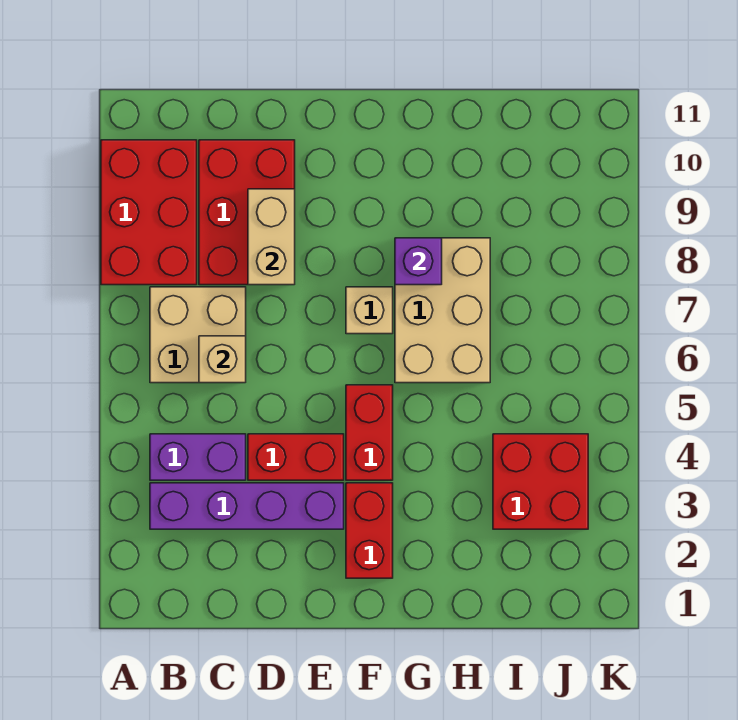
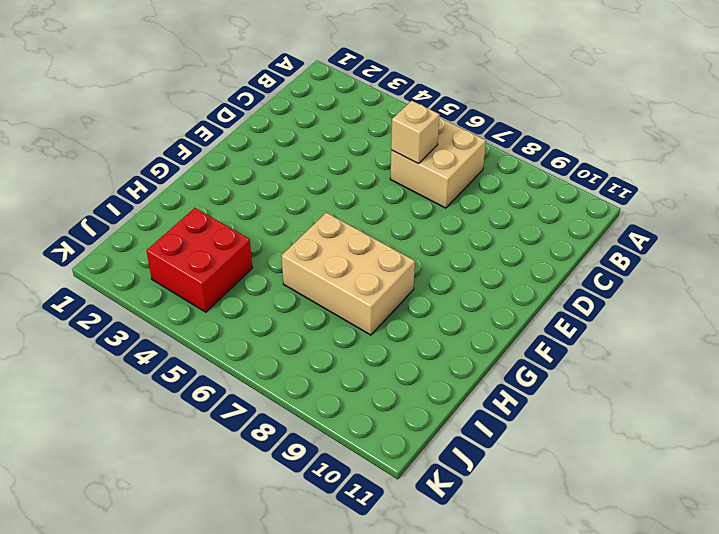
none -> red 2x3 brick [101,140,197,285]
none -> purple 1x4 brick [150,483,344,529]
none -> purple 1x2 brick [150,434,246,480]

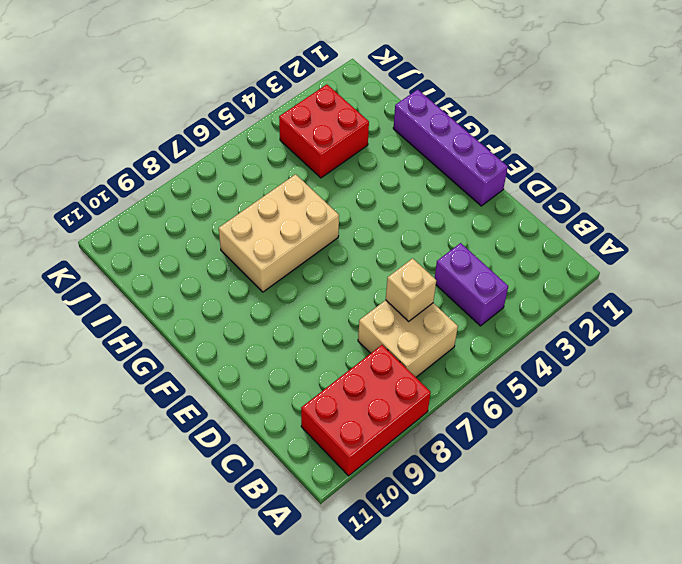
purple 1x4 brick [393,89,508,206] -> purple 1x4 brick moved to [150,483,344,529]
none -> red 2x3 brick [199,140,295,285]
none -> red 1x2 brick [248,434,344,480]
none -> red 1x2 brick [346,483,393,578]

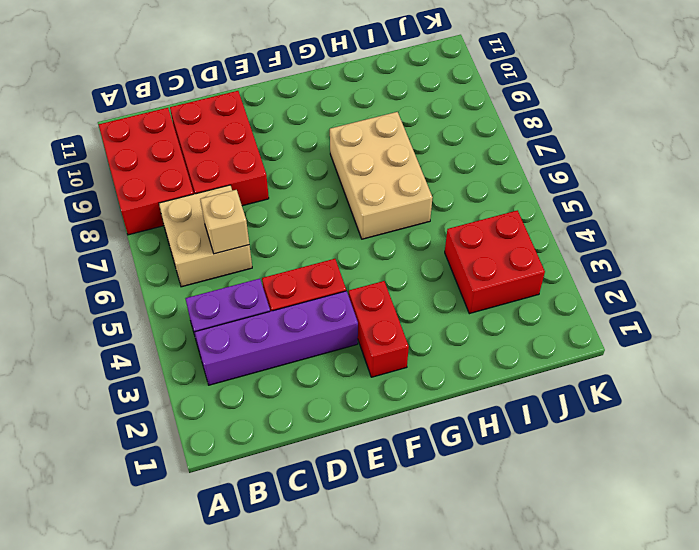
none -> red 1x2 brick [346,385,393,480]
none -> tan 1x1 brick [346,287,393,334]
none -> tan 1x2 brick [248,189,295,285]

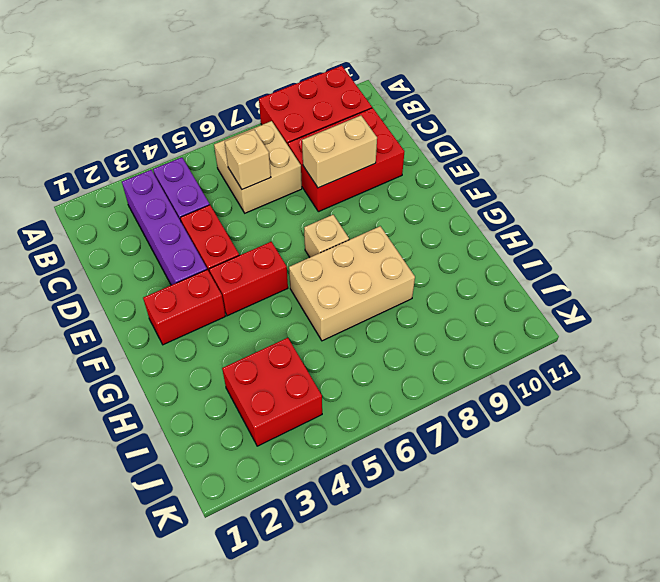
none -> purple 1x1 brick [395,238,442,285]

